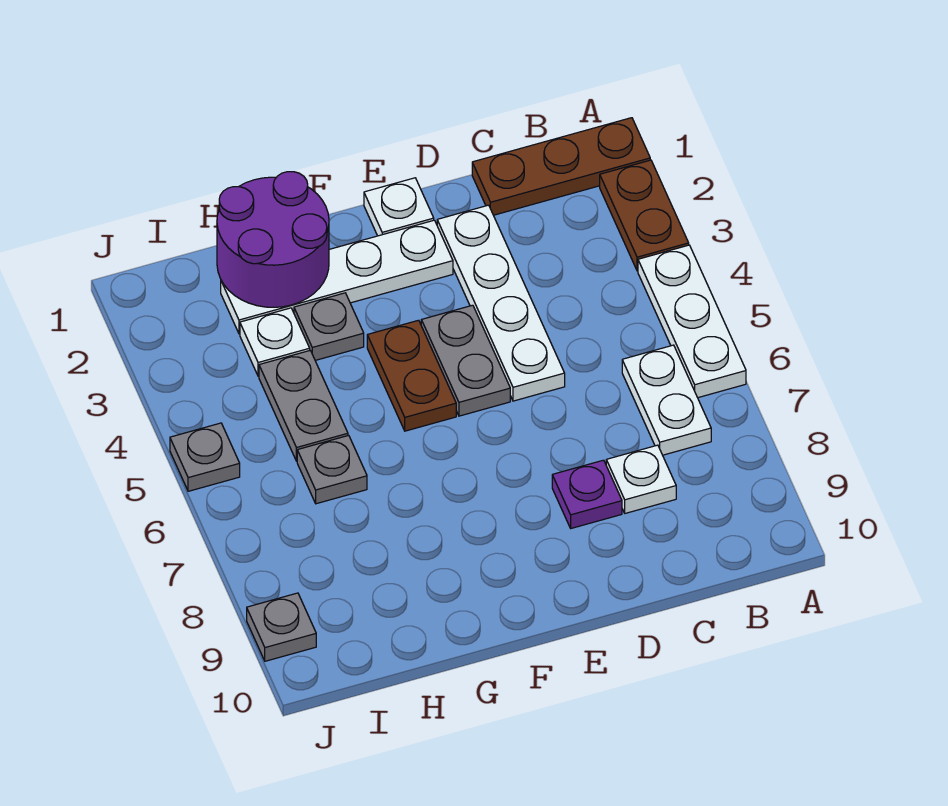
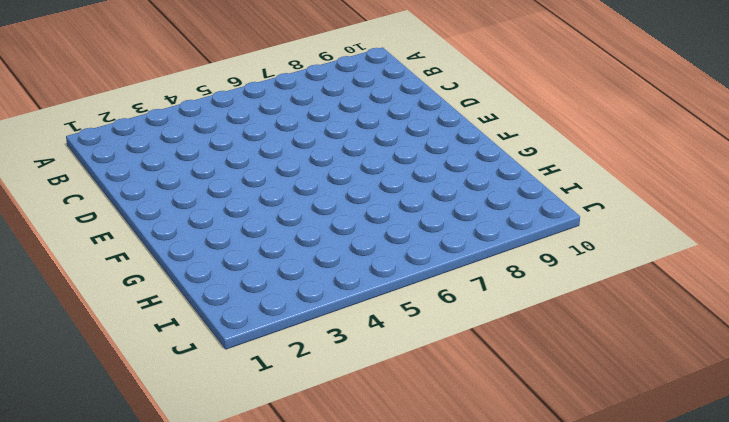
none -> brown 1x3 plate [472,118,650,215]
none -> brown 1x2 plate [600,160,689,271]
none -> white 1x3 plate [638,245,746,398]

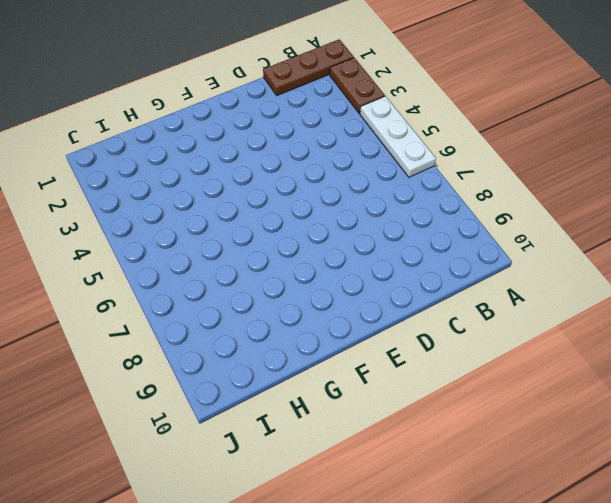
none -> white 1x2 plate [622,345,711,455]
none -> white 1x1 plate [606,445,676,513]
none -> white 1x4 plate [437,205,565,401]

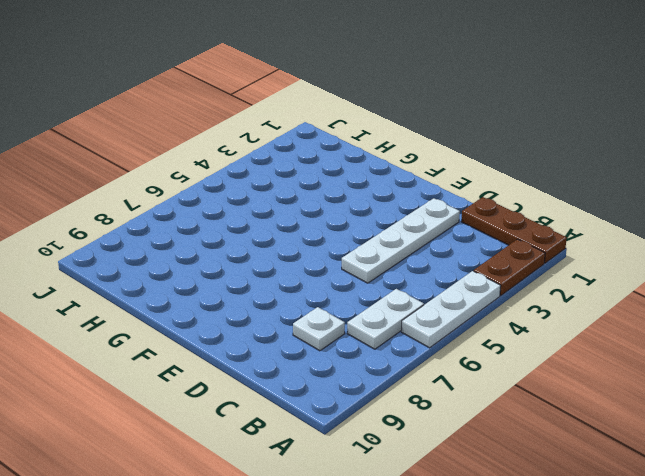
none -> purple 1x1 plate [552,460,622,528]
none -> white 1x1 plate [364,178,434,236]
none -> white 1x4 plate [221,220,453,334]

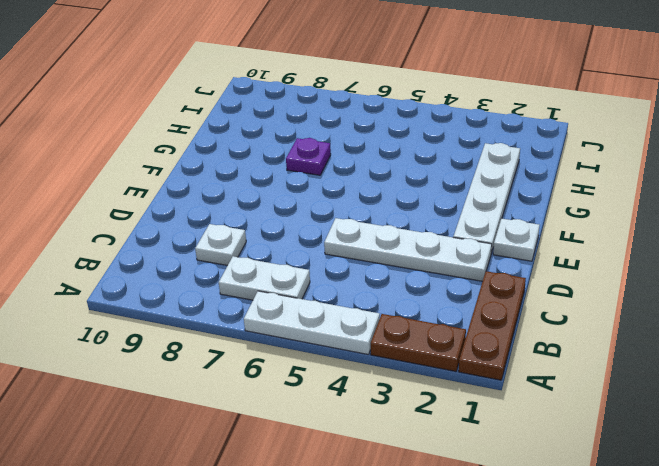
purple 1x1 plate [286,138,331,175] -> purple 1x1 plate moved to [552,460,622,528]
none -> grey 1x2 plate [421,305,510,416]
none -> brown 1x2 plate [367,320,456,431]
none -> grey 1x1 plate [294,293,364,360]

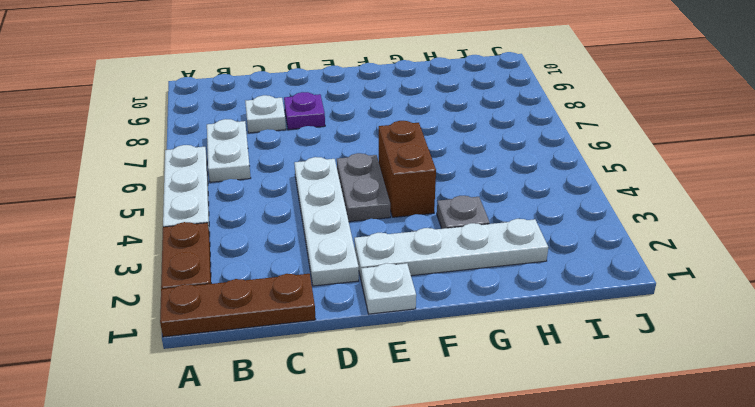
brown 1x2 brick [379,121,436,217] -> brown 1x2 plate [367,320,456,431]
none -> white 1x1 plate [240,308,310,376]
none -> grey 1x2 plate [259,351,348,461]
none -> grey 1x1 plate [297,435,367,504]

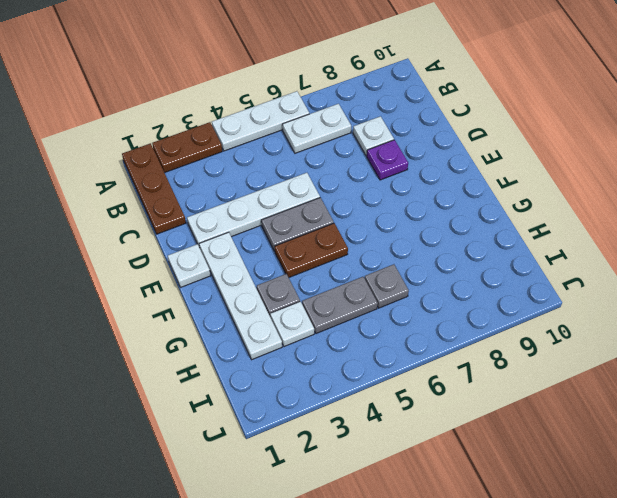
none -> grey 1x1 plate [170,423,240,491]
none -> grey 1x1 plate [247,593,316,661]
none -> purple 2x2 round brick [217,172,329,307]

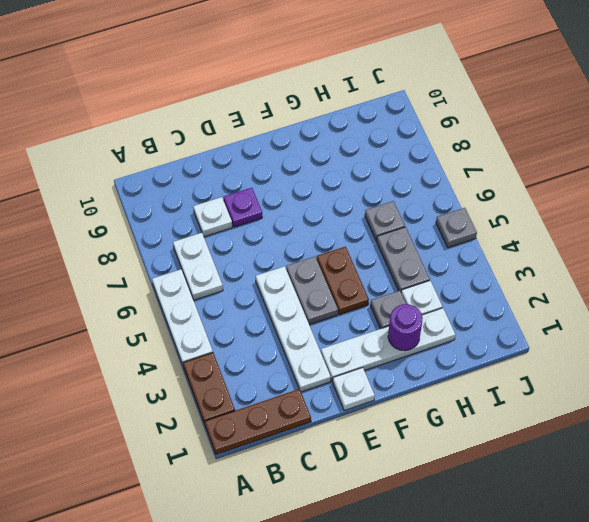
purple 1x1 round brick [388,304,423,351] -> purple 2x2 round brick [217,172,329,307]
none -> grey 1x1 plate [247,593,316,661]

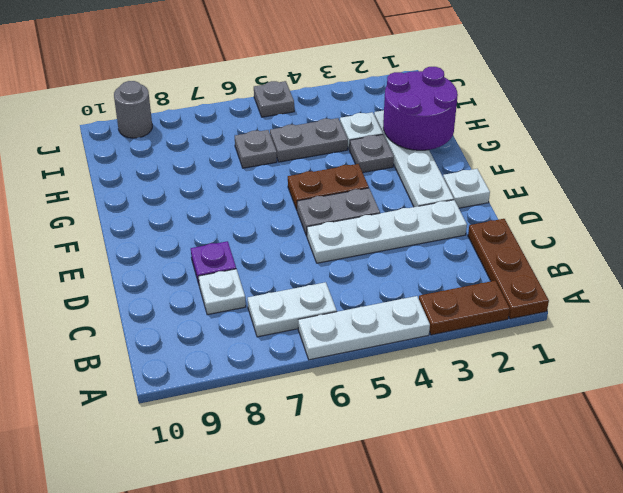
grey 1x1 round brick [114,81,152,138] -> grey 1x1 plate [247,593,316,661]

